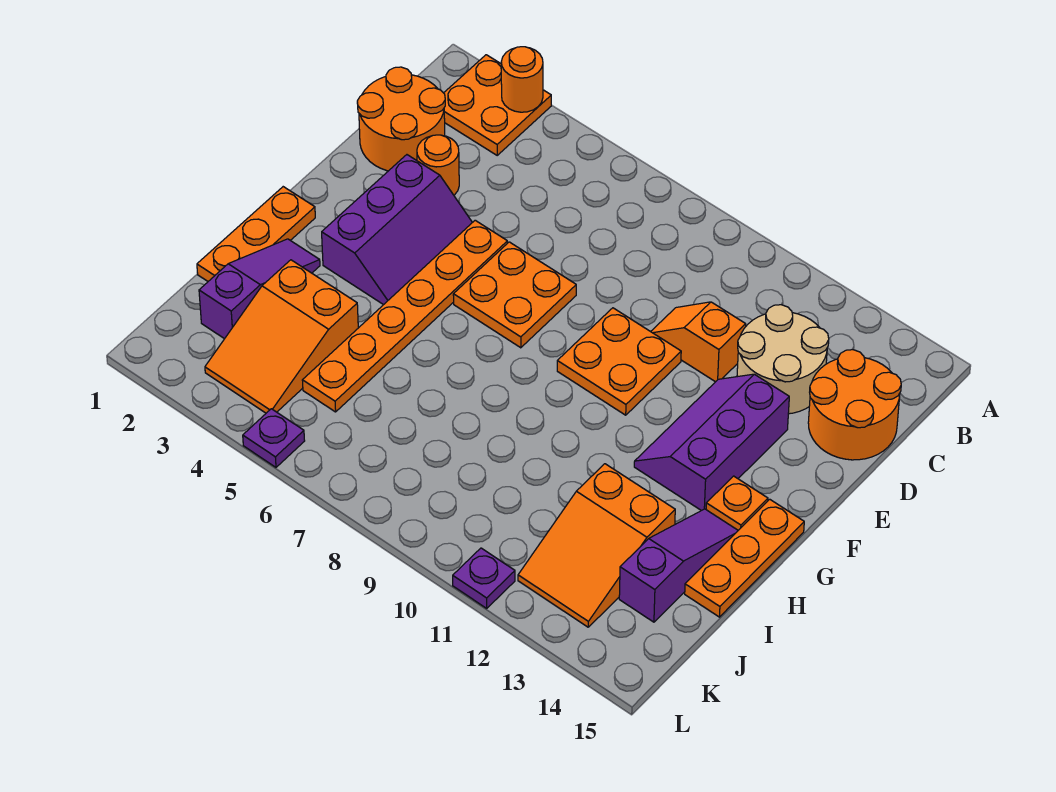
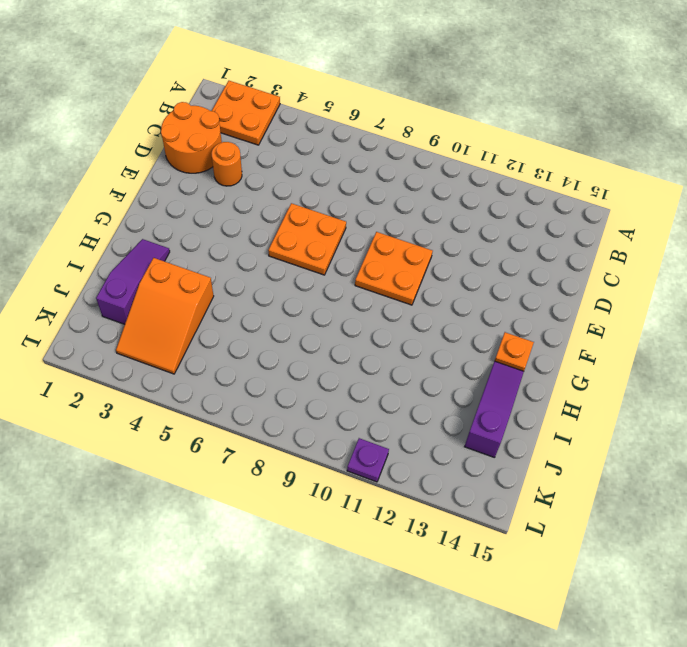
none -> tan 2x2 round brick [737,305,829,414]
none -> orange 2x2 round brick [808,350,901,460]
none -> orange 1x2 slope [651,302,746,382]

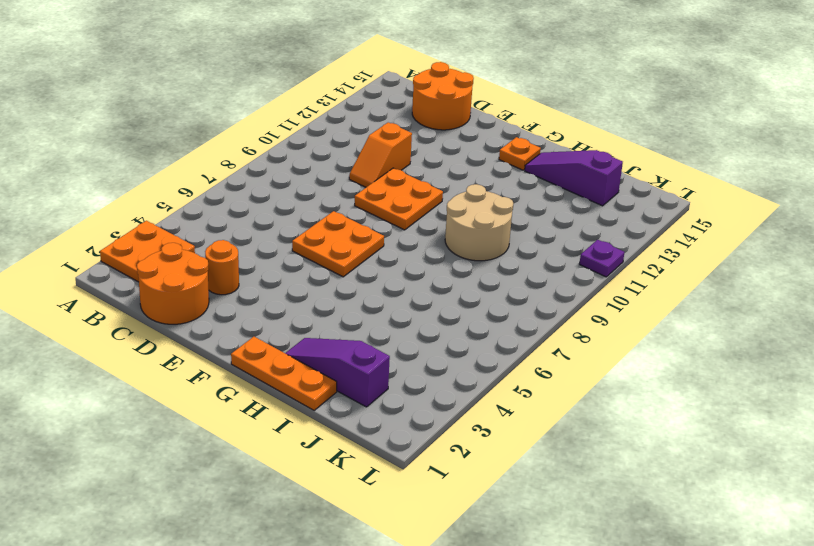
tan 2x2 round brick [445,184,513,261] -> tan 2x2 round brick moved to [737,305,829,414]
none -> purple 2x3 slope [322,155,472,305]
none -> orange 1x6 plate [302,220,507,412]
none -> purple 2x3 slope [634,374,789,511]

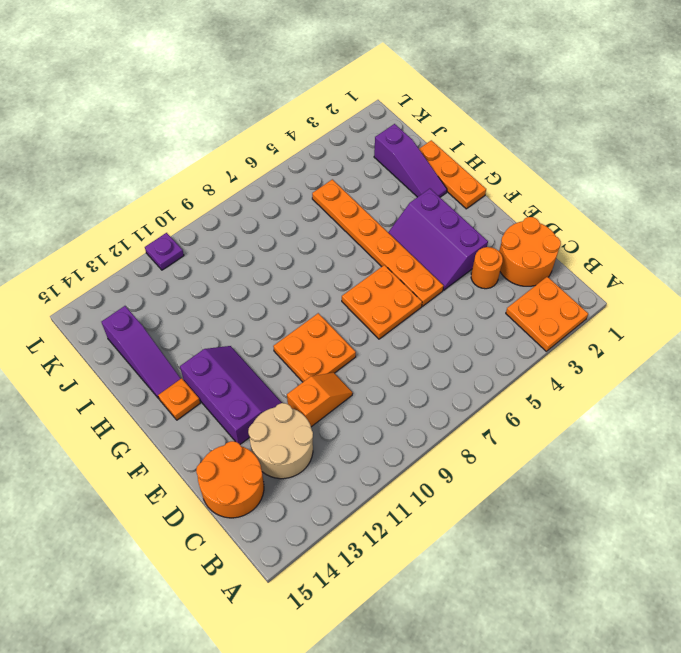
none -> orange 1x3 plate [685,499,804,617]
none -> orange 2x3 slope [205,260,358,413]
none -> orange 2x3 slope [518,464,675,627]

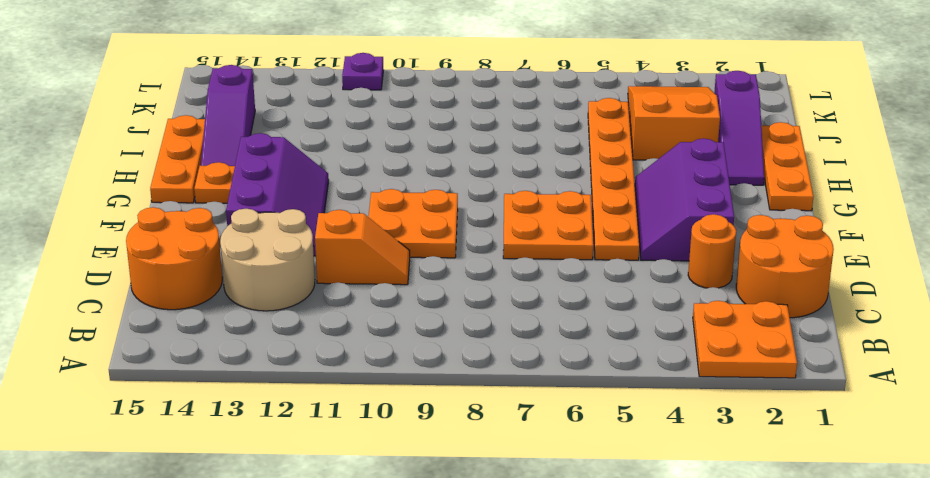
none -> orange 2x3 slope [518,464,675,627]
none -> purple 1x1 plate [243,409,305,467]
none -> orange 1x1 round brick [501,47,543,112]

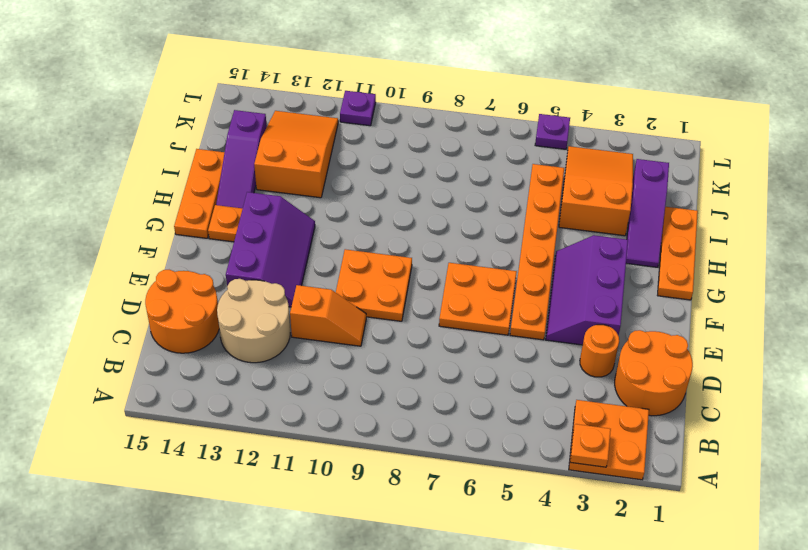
orange 1x1 plate [570,424,611,467] -> orange 1x1 round brick [501,47,543,112]

